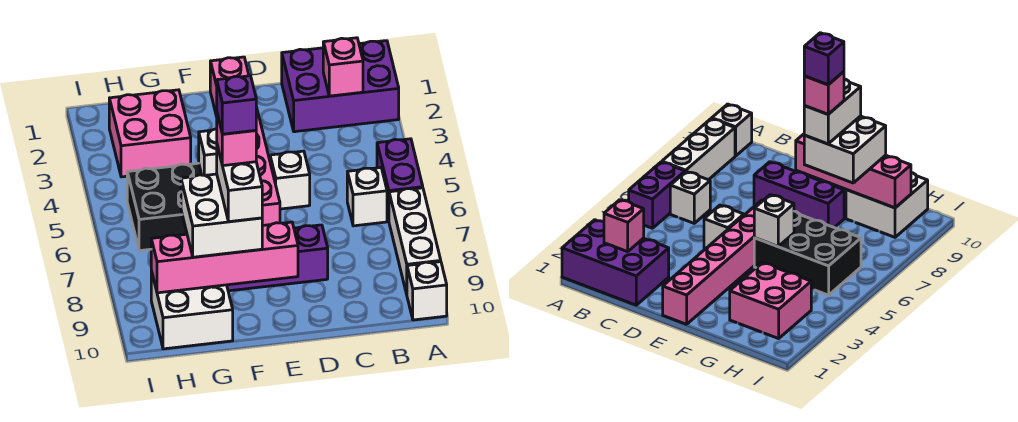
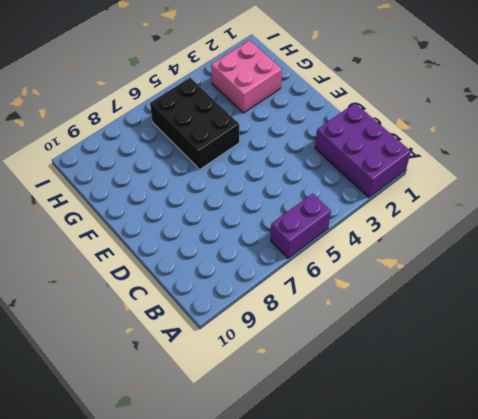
none -> white 1x3 brick [389,188,441,294]
none -> white 1x1 brick [407,262,447,320]
none -> white 1x1 brick [347,168,387,226]

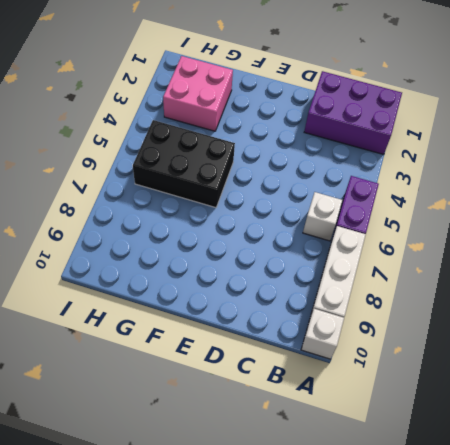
none -> white 1x1 brick [270,151,310,209]
none -> purple 1x3 brick [227,225,328,291]
none -> pink 1x6 brick [210,57,280,226]

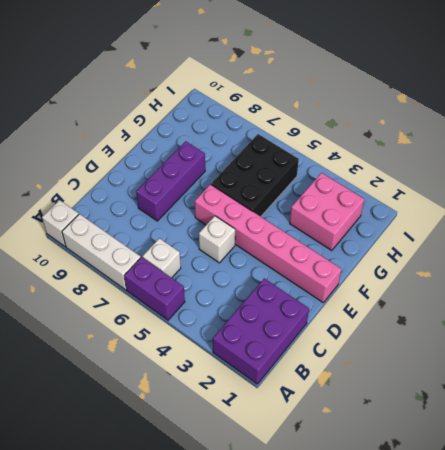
none -> white 2x2 brick [151,271,233,349]
none -> pink 1x1 brick [323,38,363,96]
none -> pink 1x4 brick [151,222,298,293]

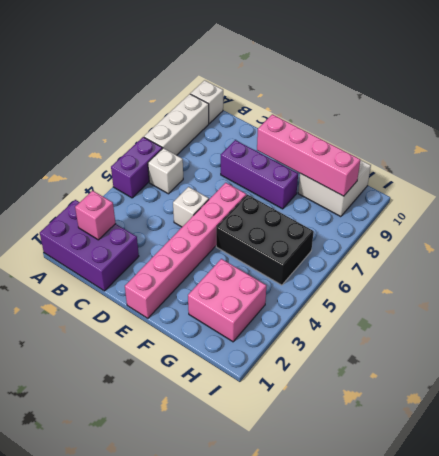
none -> white 1x1 brick [199,129,217,175]
none -> white 2x2 brick [181,174,262,257]
none -> white 1x2 brick [217,146,262,222]

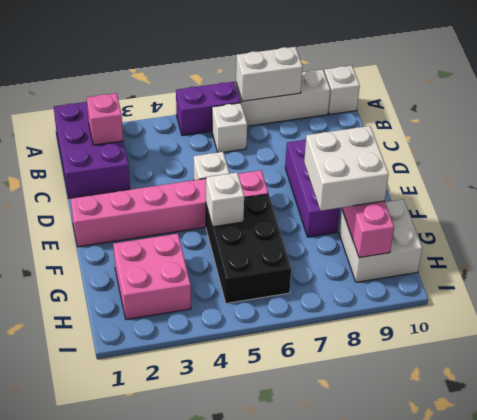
white 1x2 brick [236,47,303,101] -> white 1x2 brick moved to [217,146,262,222]
none -> pink 1x1 brick [217,114,256,166]
none -> purple 1x1 brick [217,76,256,134]

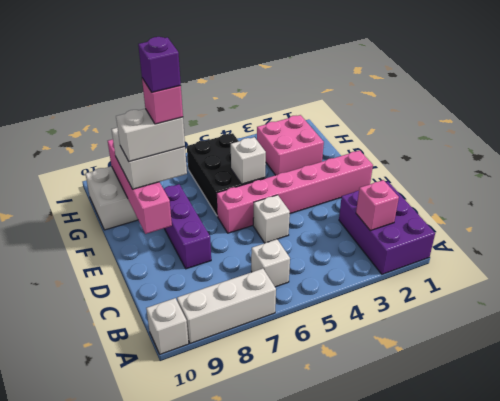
none -> purple 1x2 brick [377,139,423,220]

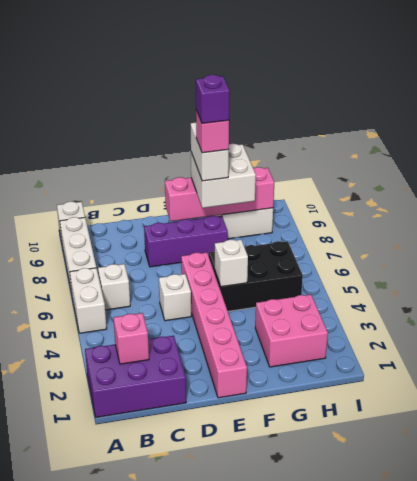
white 1x2 brick [70,268,107,333] -> purple 1x2 brick [377,139,423,220]

